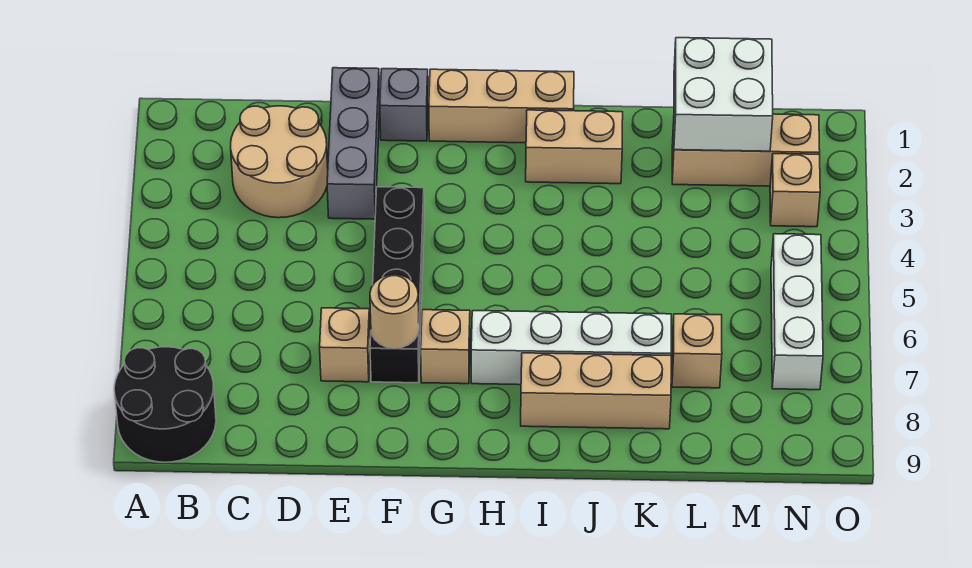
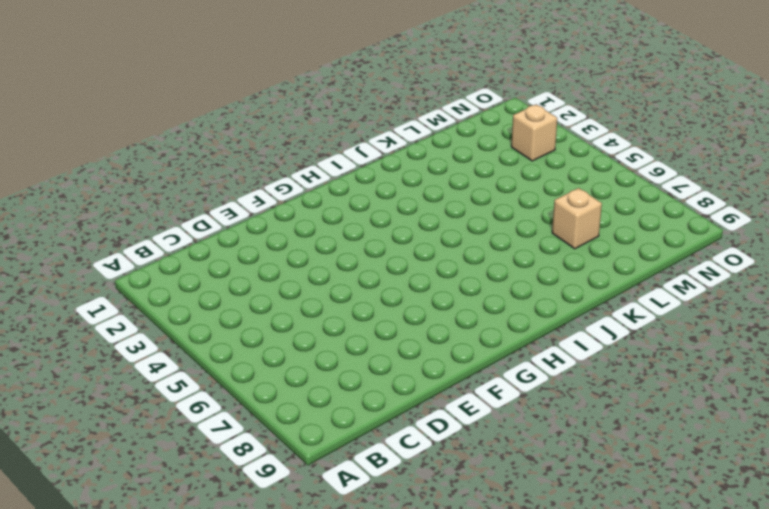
none -> black 2x2 round brick [114,347,216,462]
none -> tan 2x2 round brick [231,106,328,218]
none -> grey 1x3 brick [327,68,380,219]

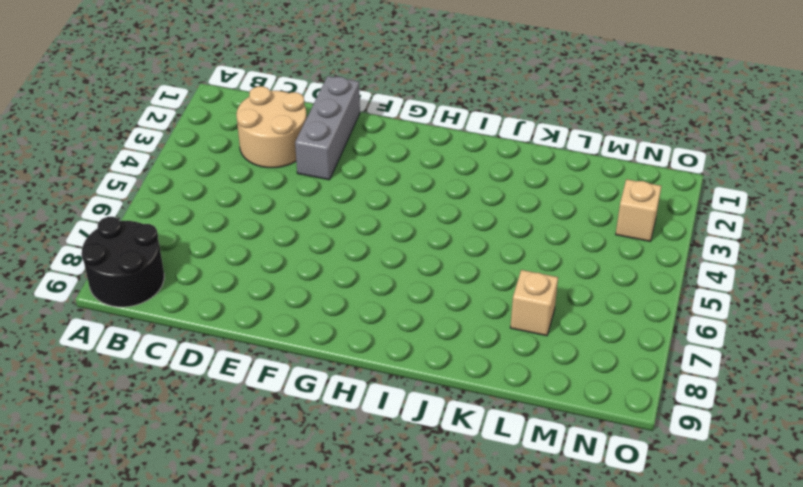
none -> tan 1x1 brick [320,308,370,382]
none -> grey 1x1 brick [380,69,428,141]
none -> black 1x4 brick [370,187,424,383]

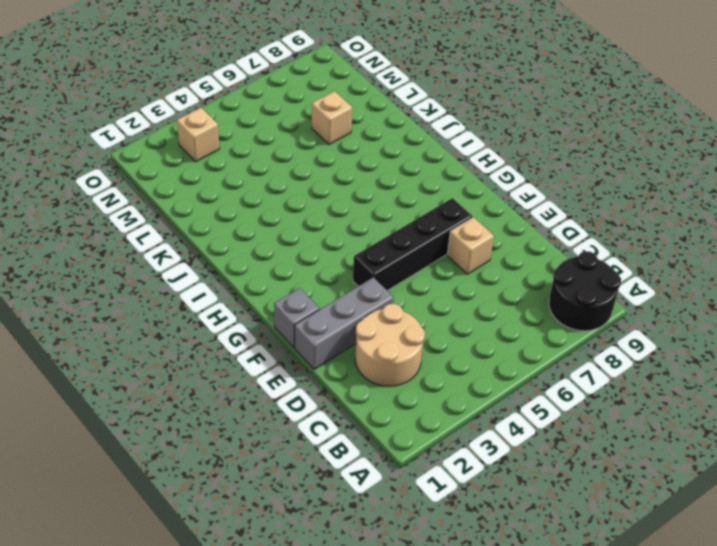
none -> tan 1x3 brick [429,69,574,143]
none -> tan 1x1 brick [421,310,470,384]
none -> white 1x4 brick [471,311,671,385]

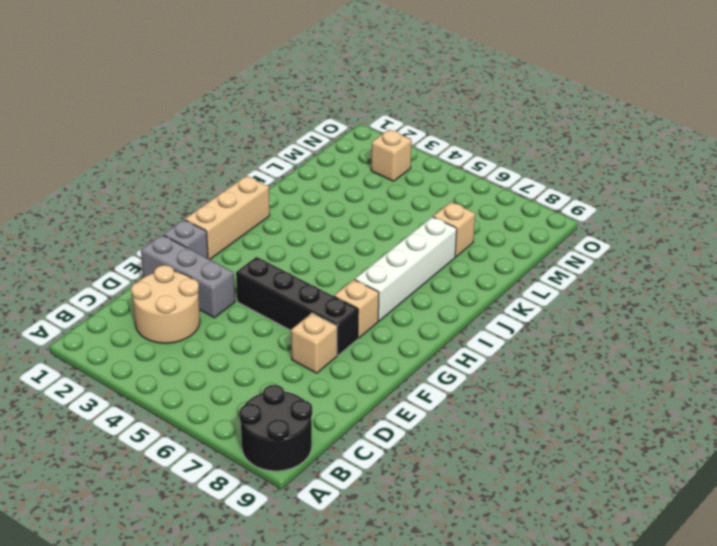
none -> tan 1x2 brick [526,110,623,184]
none -> tan 1x3 brick [521,353,671,429]
none -> tan 1x3 brick [672,114,820,186]

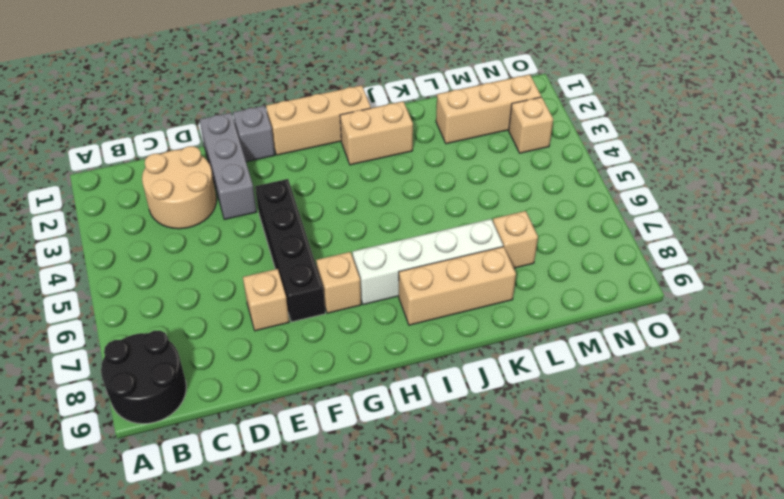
none -> white 1x3 brick [771,234,823,390]
none -> tan 1x1 round brick [370,274,419,348]
none -> white 2x2 brick [674,38,773,151]

